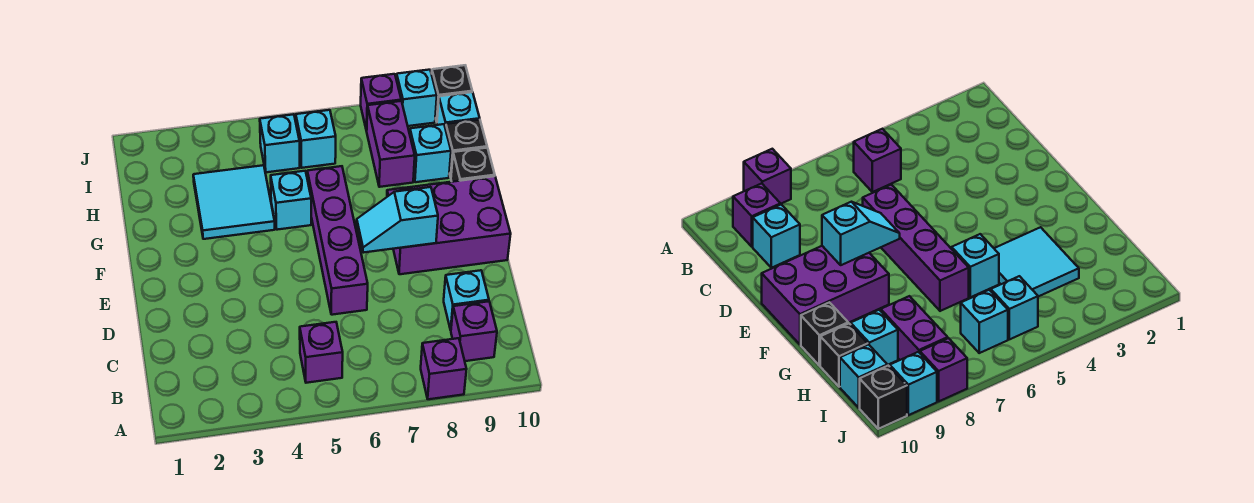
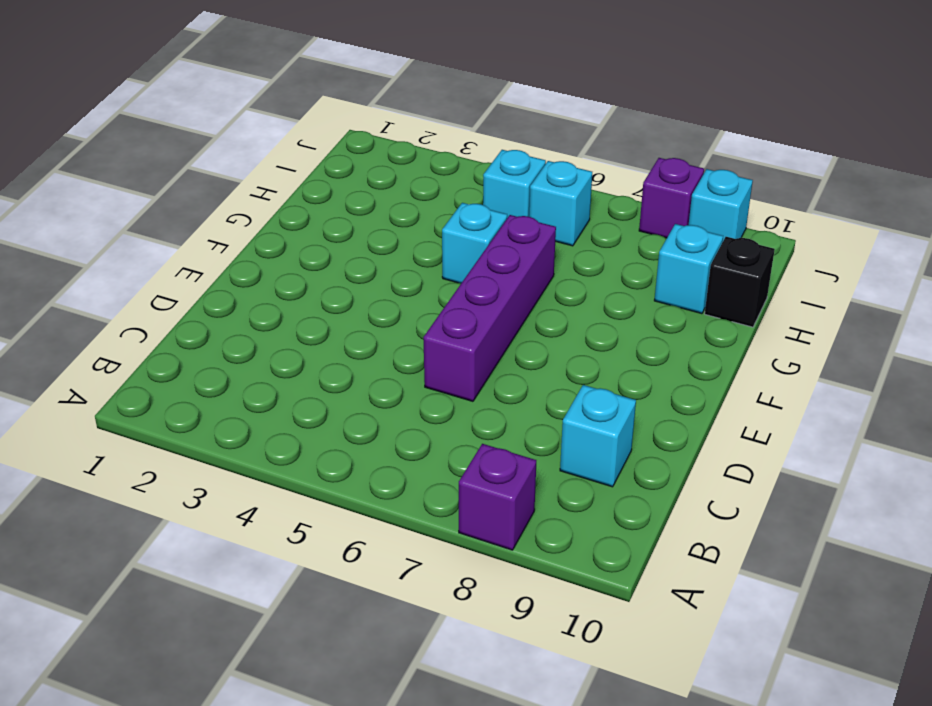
none -> purple 1x1 brick [300,322,343,383]
none -> purple 1x1 brick [451,301,497,361]
none -> purple 2x3 brick [387,176,511,274]

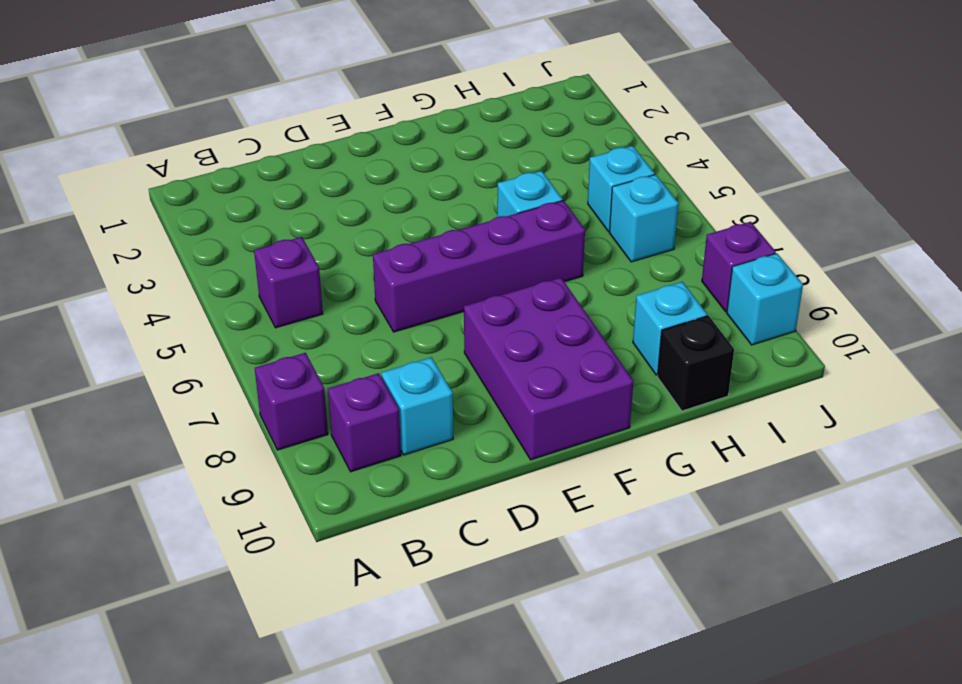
none -> cyan 2x2 tile [193,165,275,239]
none -> black 1x1 brick [451,148,495,182]
none -> purple 1x2 brick [367,101,415,187]

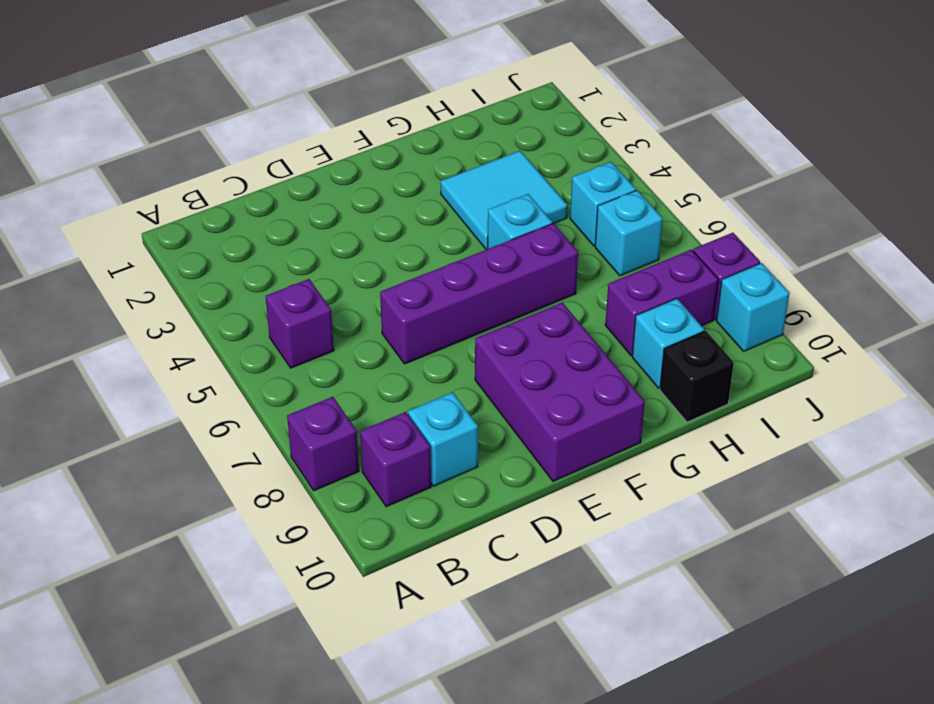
none -> black 1x1 brick [451,148,495,182]
none -> cyan 1x1 brick [437,92,480,129]
none -> black 1x1 brick [432,65,472,121]

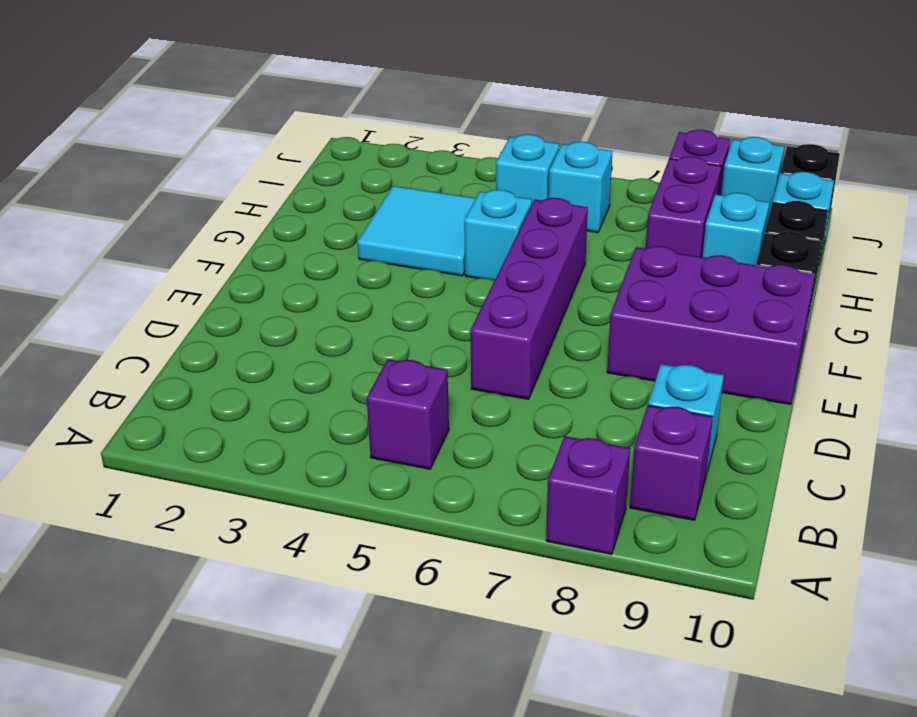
none -> cyan 1x2 slope [357,187,438,253]

